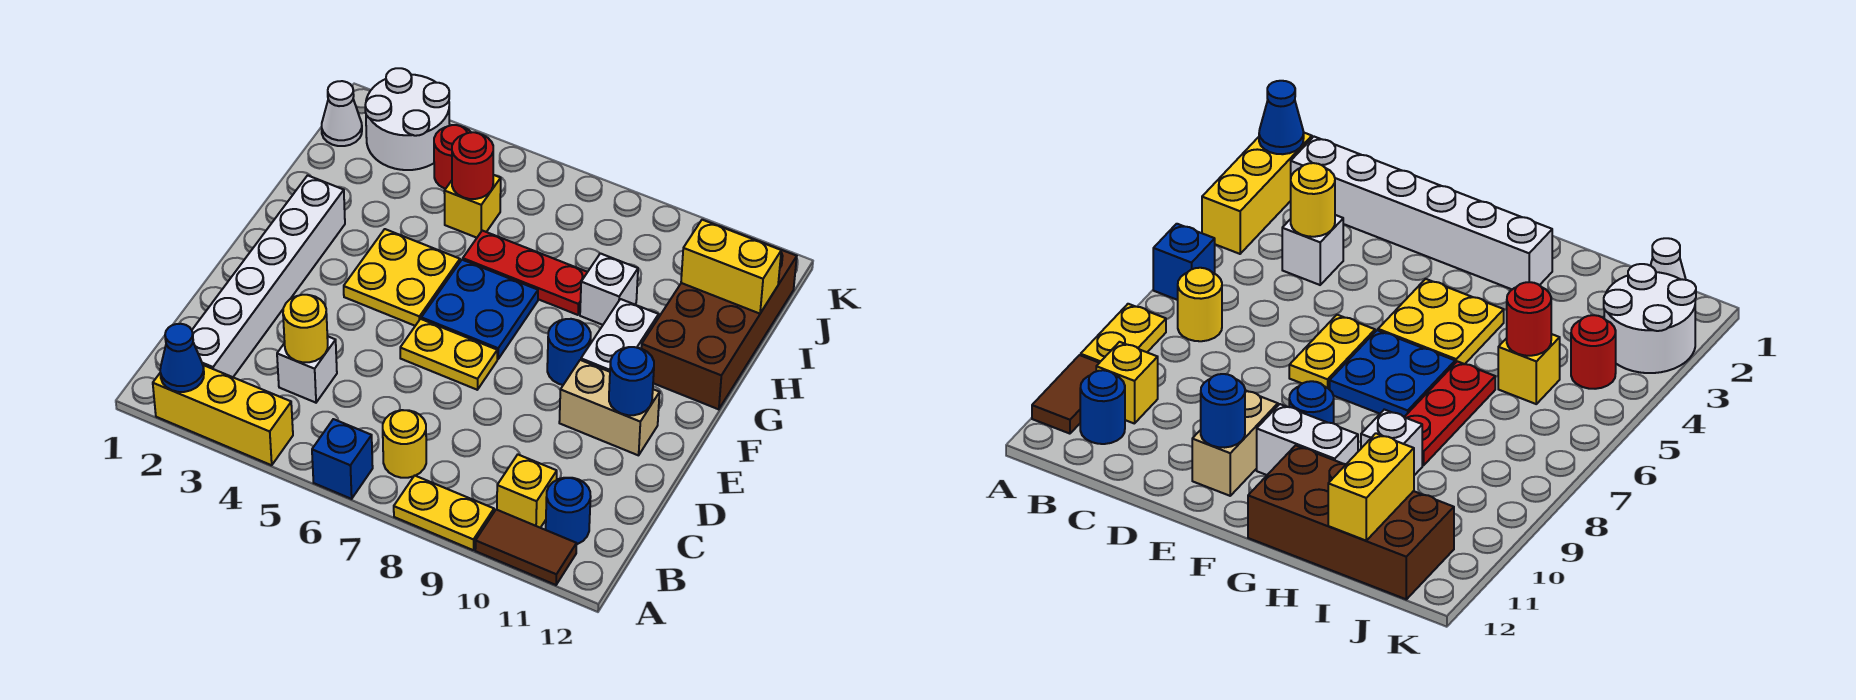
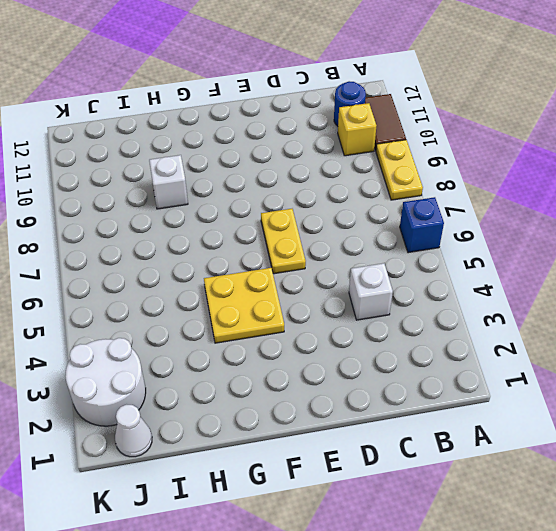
none -> yellow 1x3 brick [153,365,293,465]
none -> white 1x6 brick [192,175,345,377]
none -> yellow 1x1 round brick [383,410,426,478]

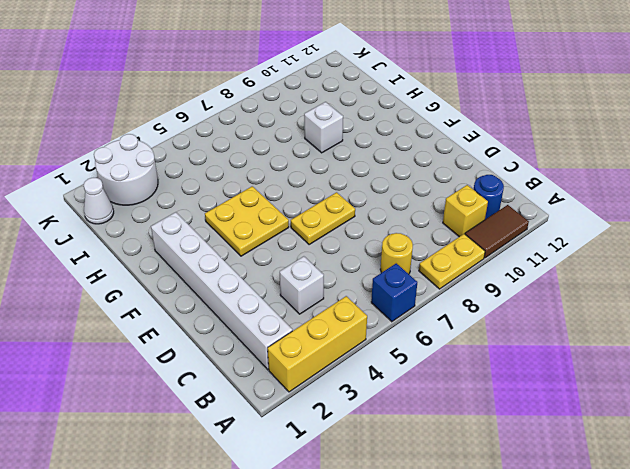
none -> tan 1x2 brick [559,360,660,455]
none -> blue 2x2 plate [421,260,538,359]
none -> blue 1x1 round brick [547,319,591,385]

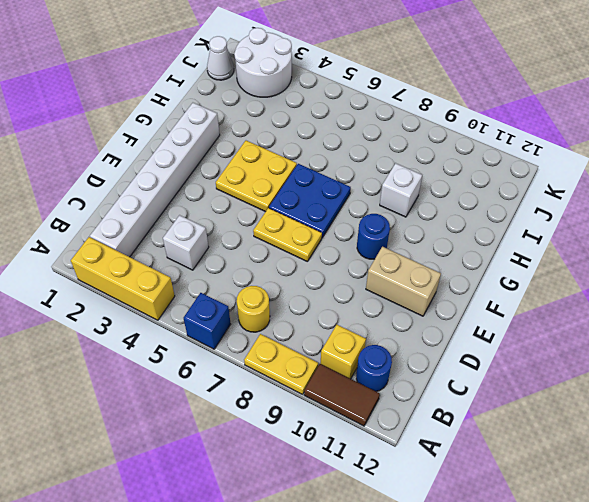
none -> white 1x2 brick [581,299,659,372]
none -> brown 2x4 brick [641,226,797,409]
none -> red 1x3 plate [463,231,587,315]

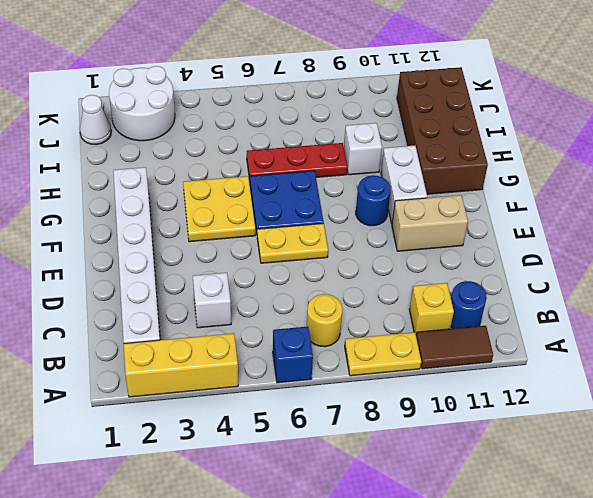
none -> yellow 1x1 brick [444,175,501,238]
none -> red 1x1 round brick [434,125,471,189]
none -> blue 1x1 cone [160,324,204,392]

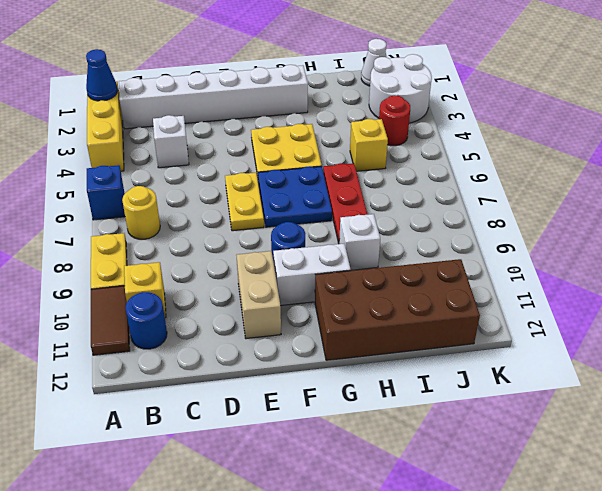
none -> yellow 1x1 round brick [283,295,328,362]
none -> blue 1x1 round brick [609,347,654,415]
none -> red 1x1 round brick [452,132,493,199]

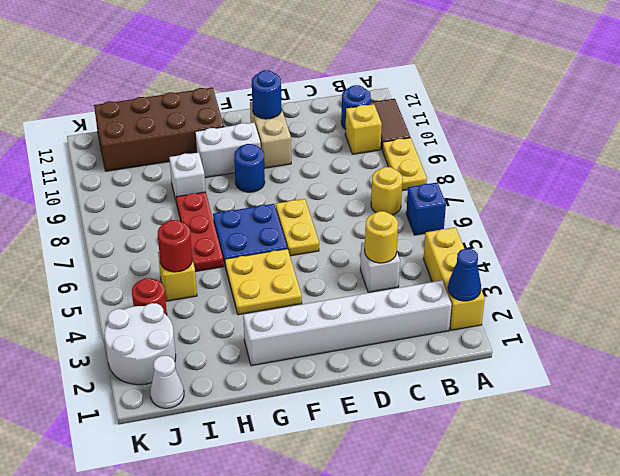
none -> yellow 1x2 brick [681,220,781,314]

